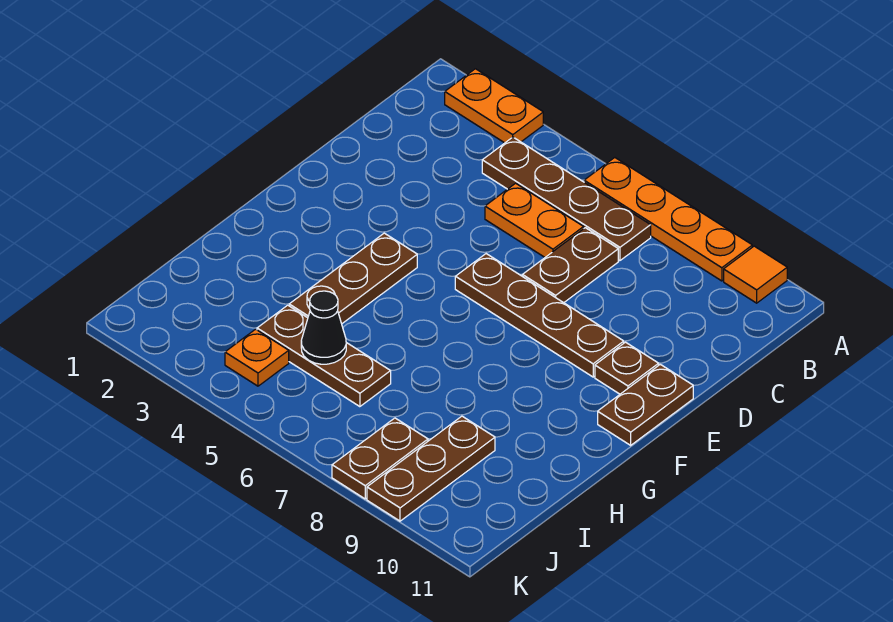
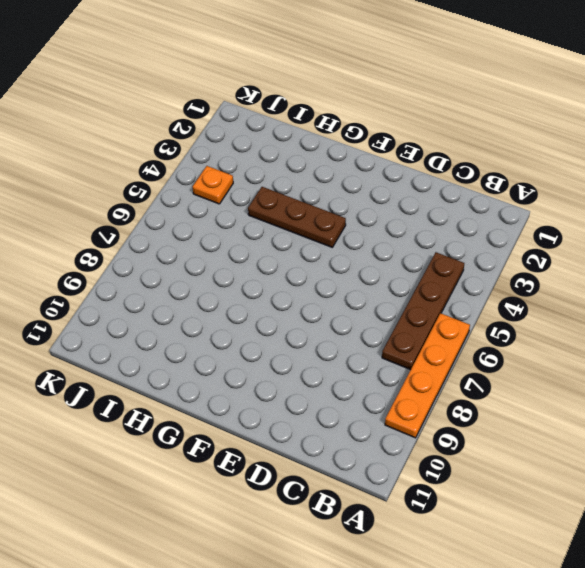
none -> orange 1x2 plate [445,69,543,143]
none -> orange 1x1 tile [724,246,787,303]
none -> orange 1x2 plate [485,183,584,257]

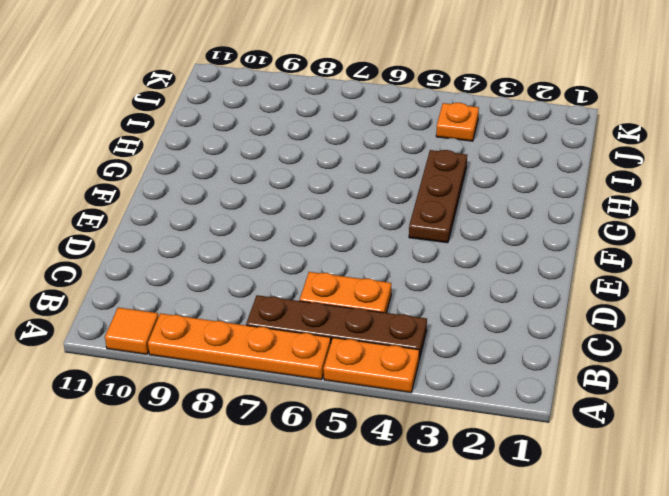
orange 1x2 plate [324,338,419,393] -> orange 1x2 plate moved to [445,69,543,143]
none -> brown 1x2 plate [522,228,618,303]
none -> brown 1x4 plate [455,254,624,377]
none -> brown 1x1 plate [595,342,659,394]

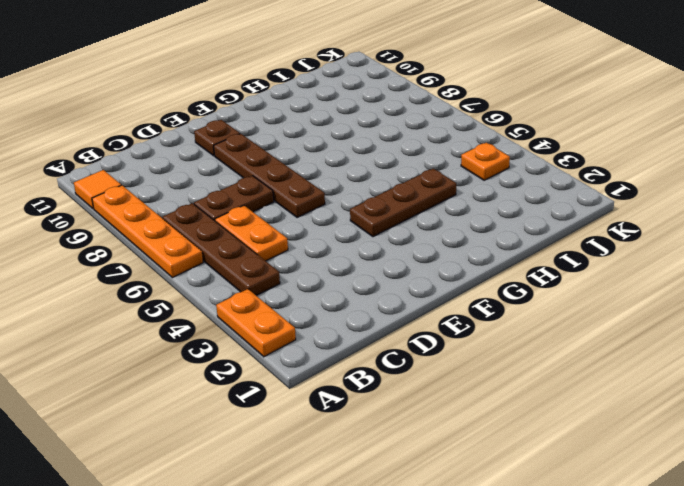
none -> brown 1x2 plate [598,364,693,445]
none -> brown 1x3 plate [257,305,391,407]
none -> brown 1x3 plate [367,416,495,521]

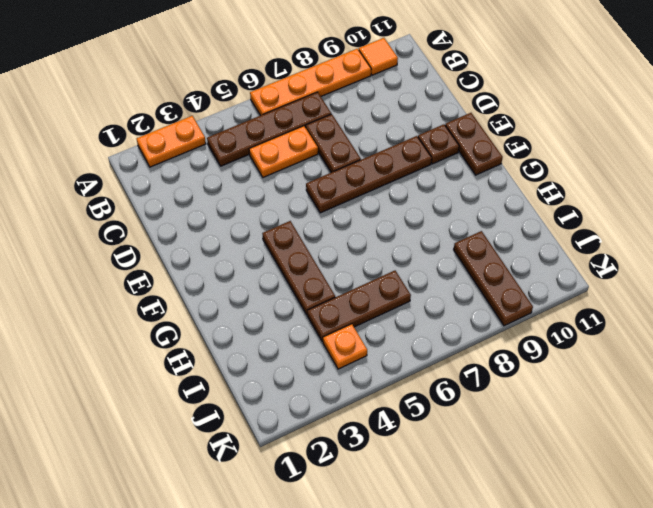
none -> brown 1x2 plate [332,418,428,499]
none -> black 1x1 cone [301,291,346,364]

